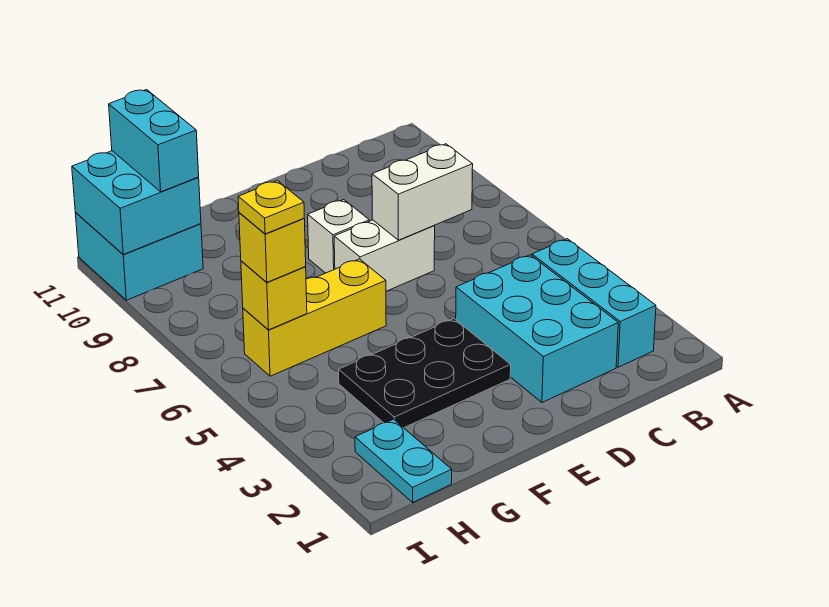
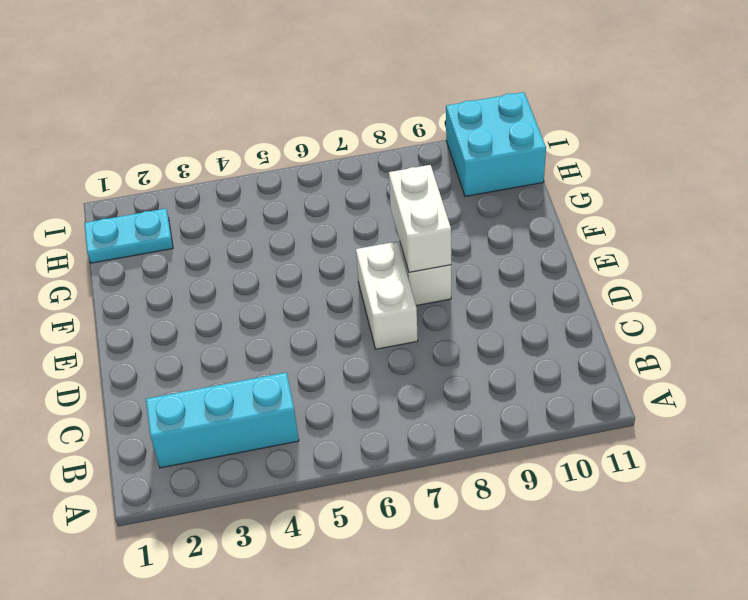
white 1x2 brick [389,165,451,272] -> white 1x2 brick moved to [372,144,473,240]
none -> cyan 2x3 brick [456,255,618,402]
none -> black 2x3 plate [339,319,511,428]
none -> yellow 1x3 brick [243,259,386,376]

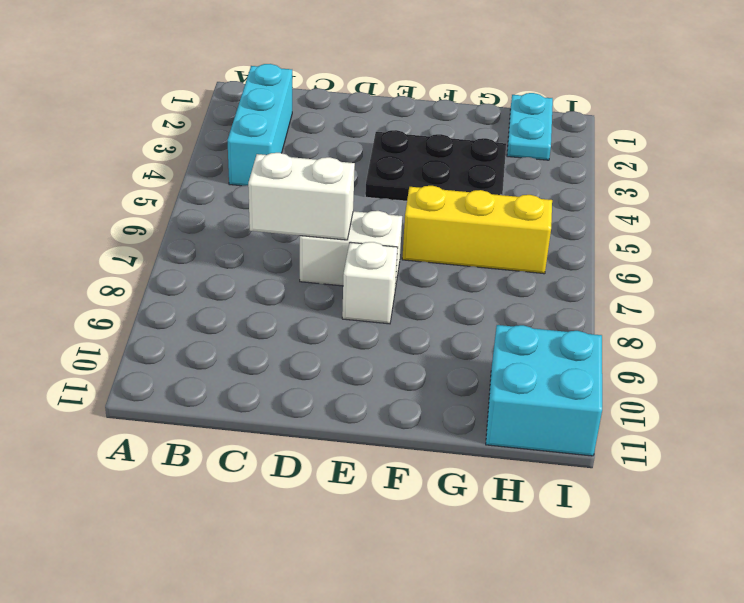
none -> cyan 2x3 brick [456,255,618,402]
none -> yellow 1x1 brick [241,261,307,330]
none -> cyan 2x2 brick [72,151,201,255]

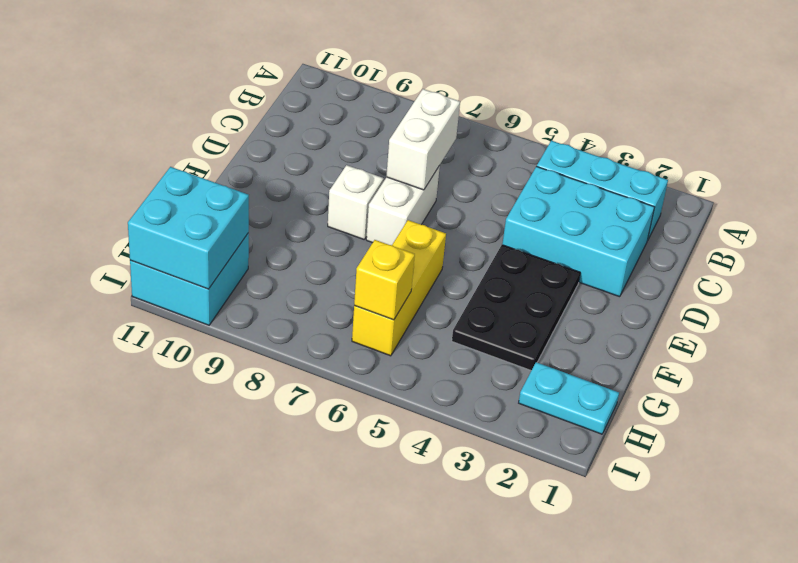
none -> yellow 1x1 brick [239,213,306,282]
none -> cyan 1x2 brick [109,90,199,192]
none -> yellow 1x1 plate [238,181,304,234]

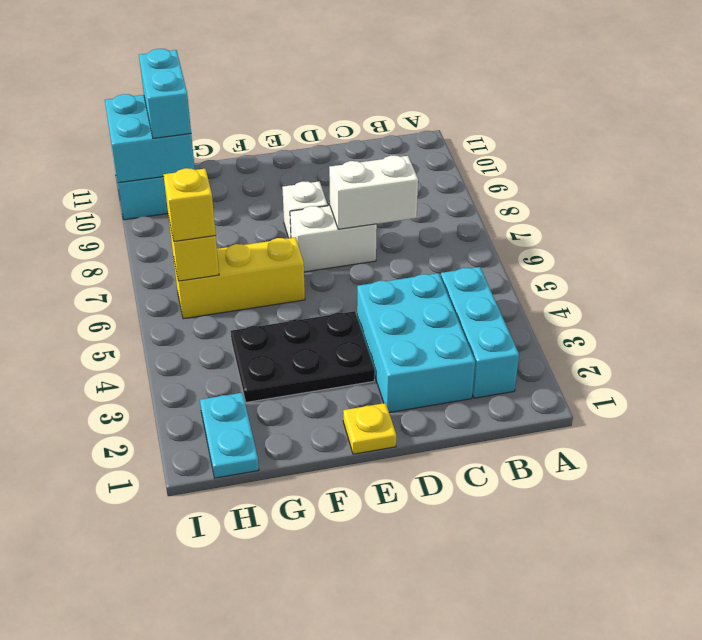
yellow 1x1 plate [343,403,396,454] -> yellow 1x1 plate moved to [238,181,304,234]

